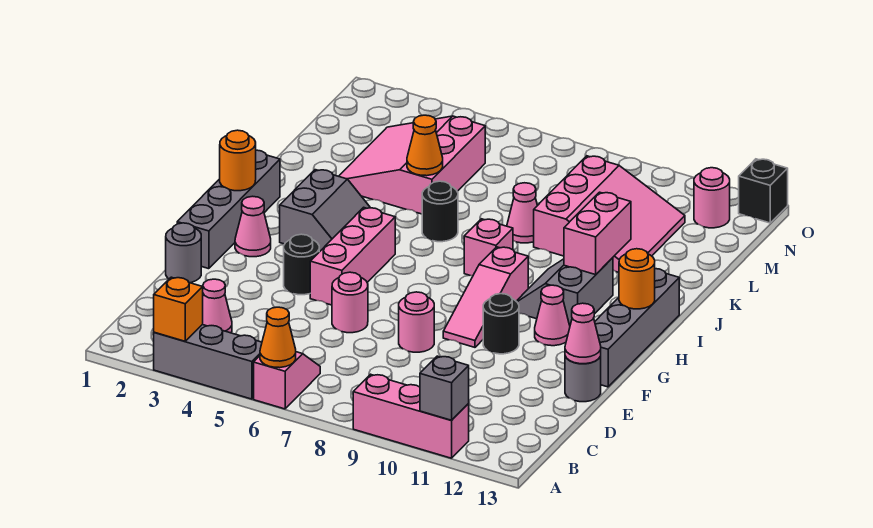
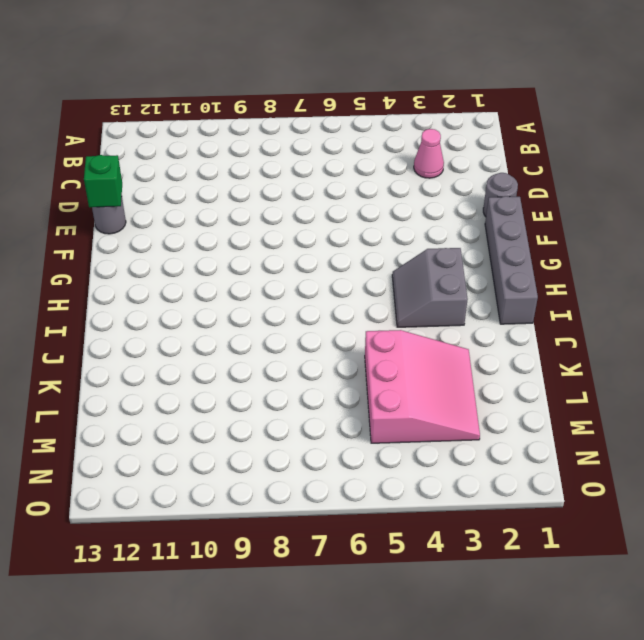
green 1x1 brick [84,155,122,207] -> pink 1x1 cone [565,303,601,364]
none -> grey 1x3 brick [154,325,262,399]
none -> pink 1x2 slope [254,352,320,409]
none -> pink 1x3 brick [353,374,469,458]
none -> pink 1x1 round brick [332,272,368,333]

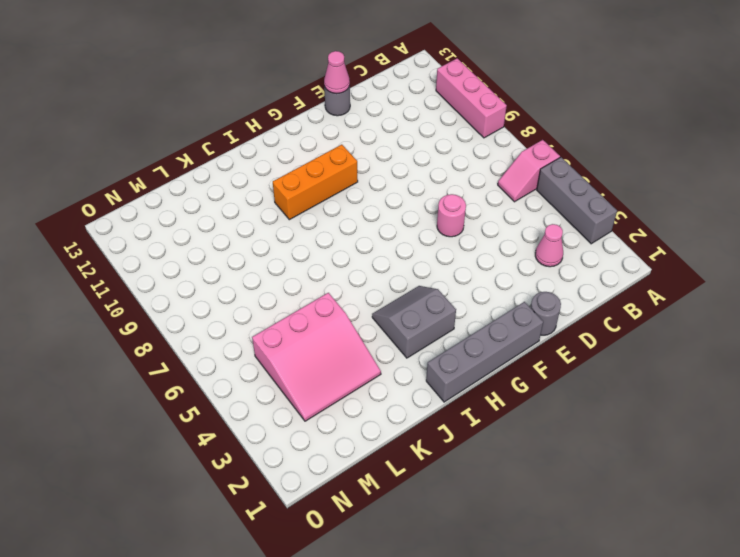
orange 1x3 brick [273,145,358,220] -> grey 2x2 slope [516,258,613,325]
none -> pink 1x1 round brick [399,292,434,352]
none -> black 1x1 round brick [284,234,319,295]
none -> pink 1x3 brick [310,207,395,305]
none -> pink 1x3 slope [443,247,528,347]

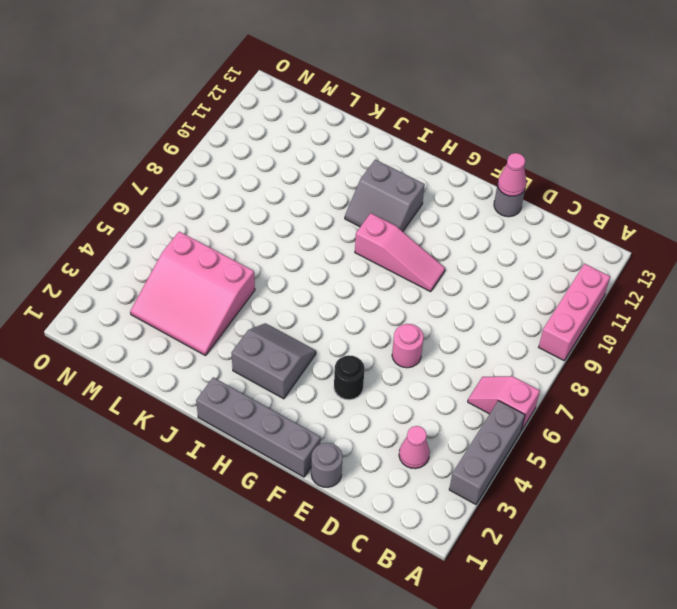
none -> pink 1x1 round brick [399,292,434,352]
none -> pink 1x3 brick [310,207,395,305]
none -> black 1x1 round brick [483,294,519,354]
none -> grey 1x4 brick [595,269,679,387]

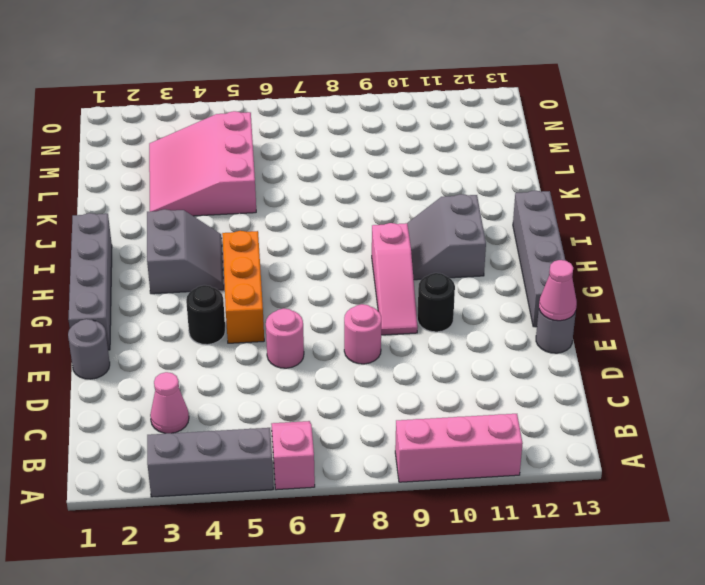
orange 1x3 brick [222,231,264,343] -> pink 1x3 brick [310,207,395,305]
none -> pink 1x1 cone [235,196,271,257]
none -> pink 1x1 cone [535,285,570,346]
none -> pink 1x1 brick [464,219,513,276]
none -> black 1x1 round brick [422,181,458,242]

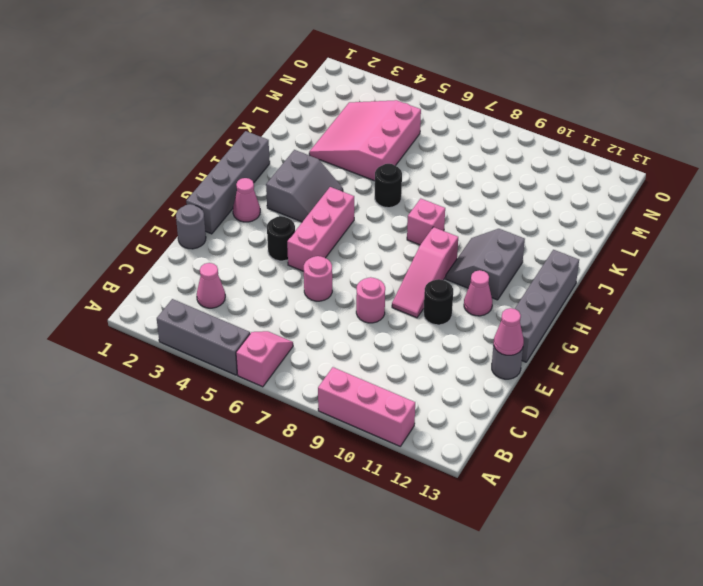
none -> pink 1x1 cone [507,183,537,243]
none -> pink 3x3 slope [534,156,685,272]
none -> pink 1x1 round brick [694,168,730,228]
none -> black 1x1 brick [739,159,788,223]

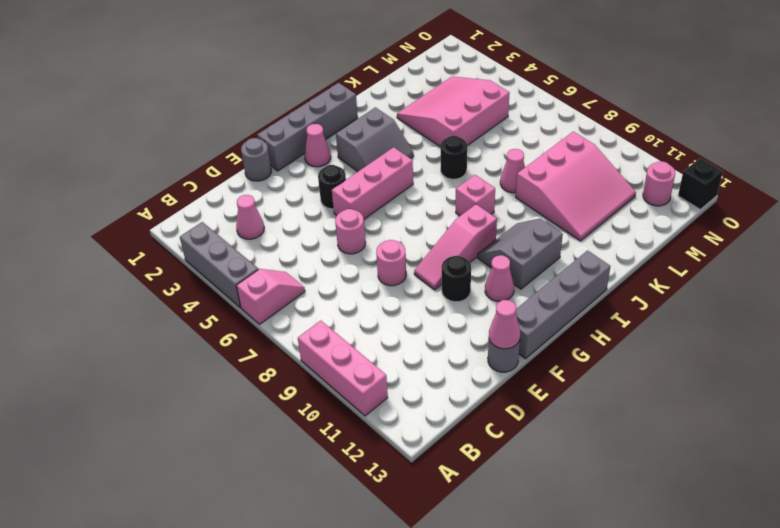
none -> orange 1x1 brick [154,277,203,341]
none -> orange 1x1 cone [260,307,296,368]
none -> grey 1x1 brick [420,356,469,420]
none -> orange 1x1 round brick [220,130,256,191]

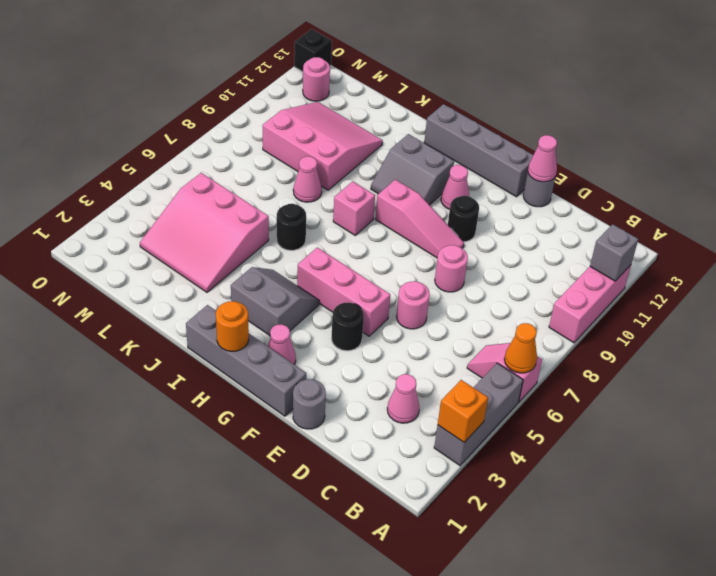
none -> orange 1x1 round brick [619,249,655,309]
none -> pink 1x2 brick [564,192,631,275]
none -> orange 1x1 cone [407,115,443,176]

